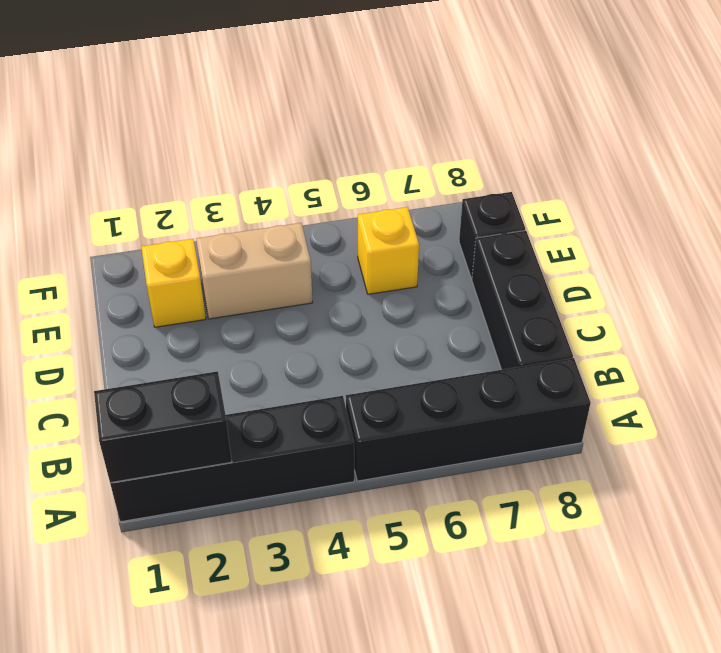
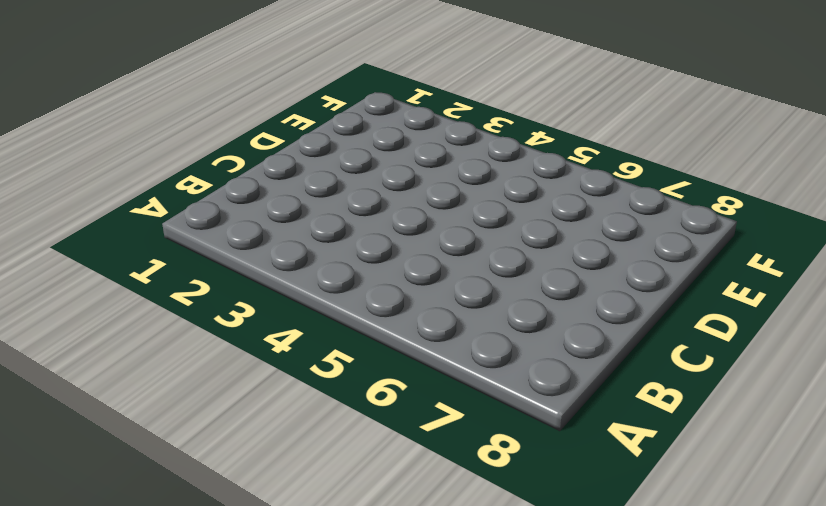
none -> black 1x4 brick [110,396,354,522]
none -> black 1x4 brick [346,358,591,481]

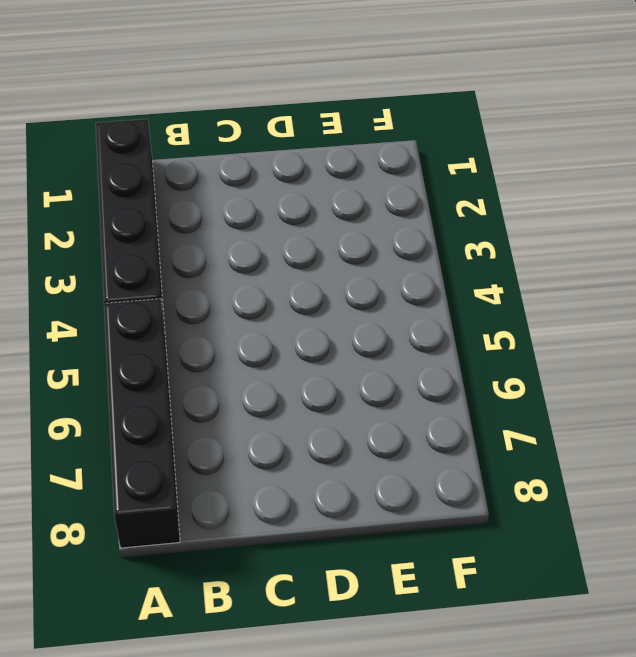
none -> black 1x3 brick [472,230,573,370]
none -> yellow 1x1 brick [141,239,206,327]

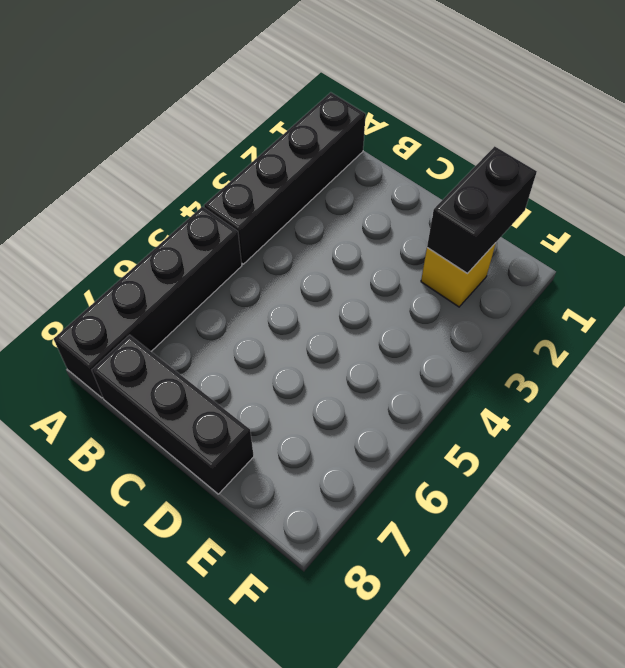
black 1x2 brick [427,146,537,273] -> black 1x2 brick moved to [94,371,232,483]
none -> tan 1x2 brick [196,223,313,319]
none -> yellow 1x1 brick [358,207,419,294]

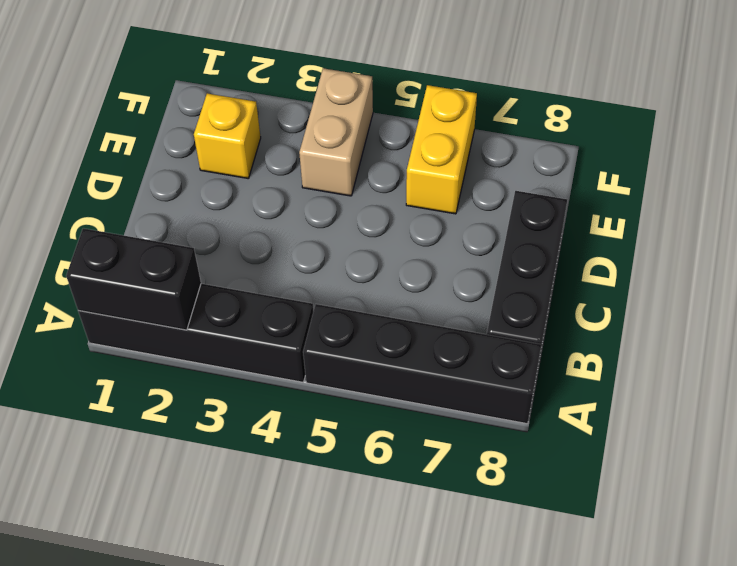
tan 1x2 brick [299,68,373,196] -> tan 1x2 brick turned to [196,223,313,319]
yellow 1x2 brick [406,85,477,214] -> yellow 1x1 brick [358,207,419,294]
none -> black 1x1 brick [459,192,525,278]

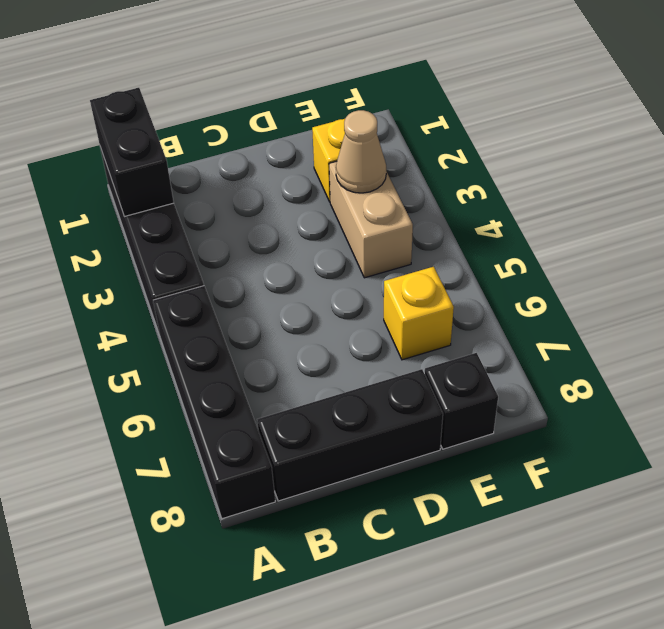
tan 1x1 cone [336,110,386,193] -> none

